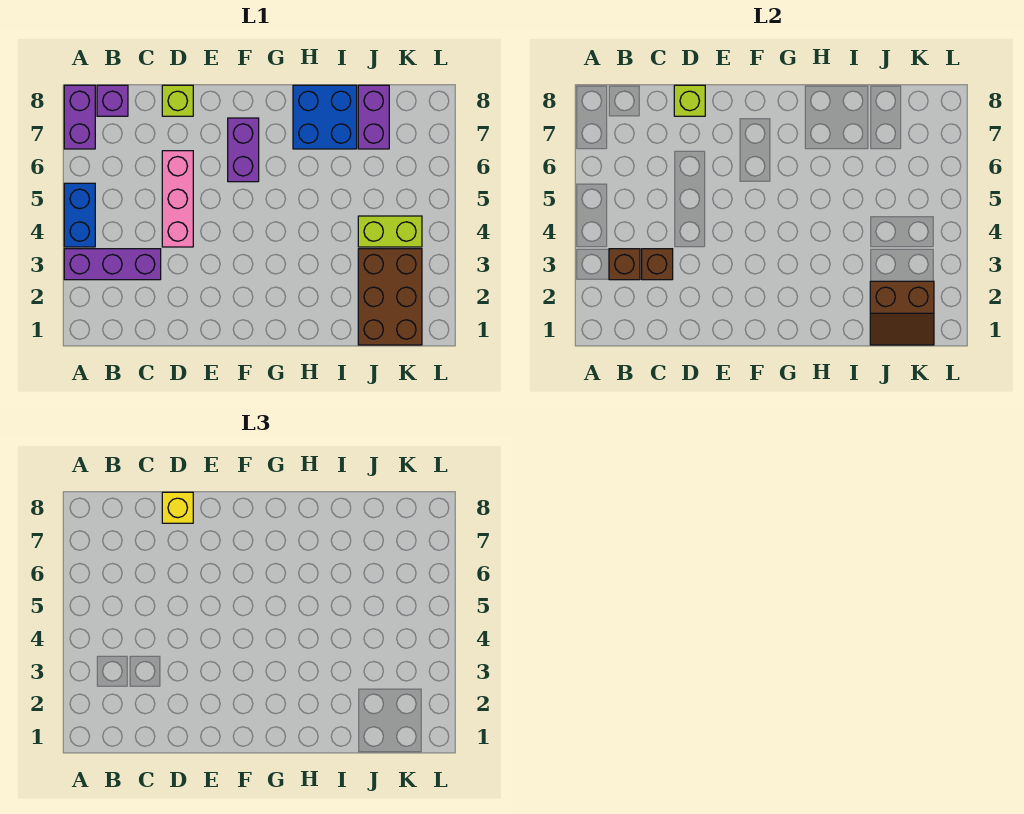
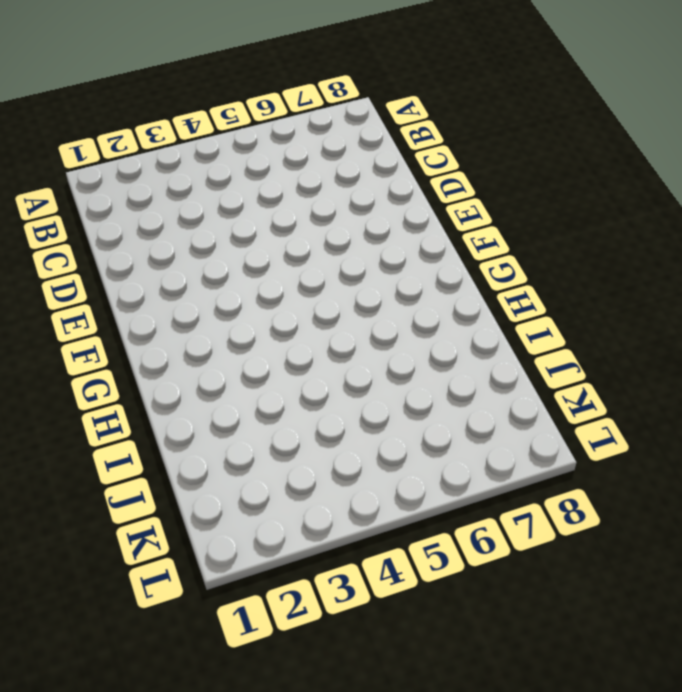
none -> purple 1x3 brick [64,249,161,280]
none -> blue 1x2 brick [64,183,95,247]
none -> purple 1x2 brick [64,85,95,149]

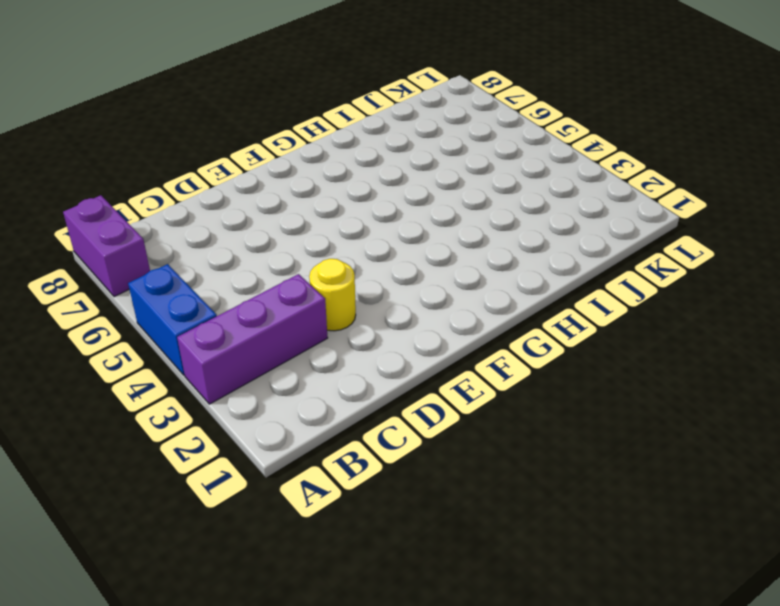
yellow 1x1 round brick [309,259,356,331] -> none
none -> purple 1x1 brick [97,85,128,116]
none -> pink 1x3 brick [162,151,193,247]
none -> lime 1x1 brick [162,85,193,116]

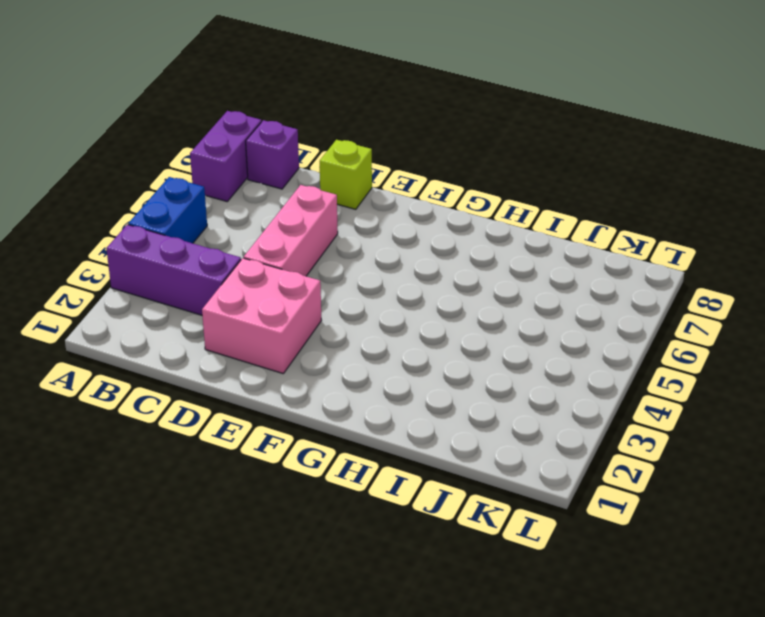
pink 2x2 brick [202,258,321,373] -> none
none -> purple 1x2 brick [228,118,259,182]
none -> blue 2x2 brick [293,85,357,149]
none -> brown 2x3 brick [358,249,422,345]

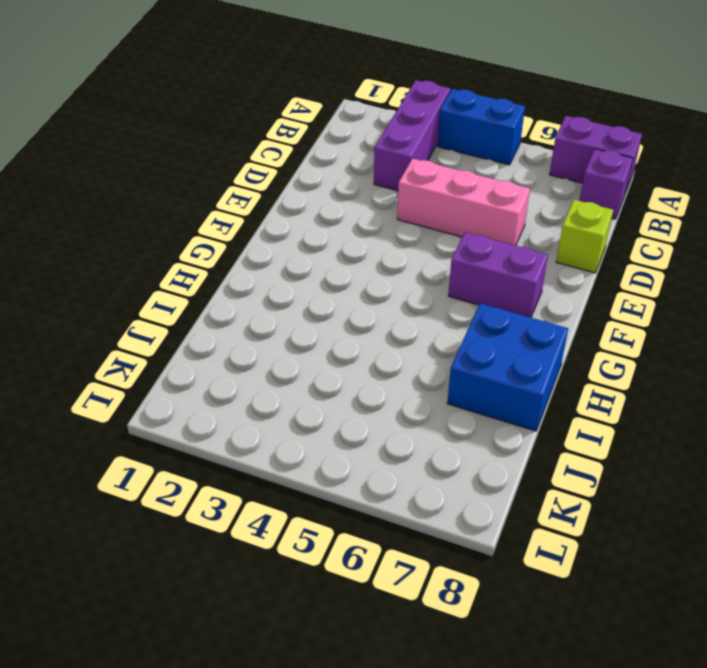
none -> brown 2x3 brick [358,249,422,345]
none -> lime 1x2 brick [358,216,422,247]
none -> purple 1x2 brick [358,85,389,149]

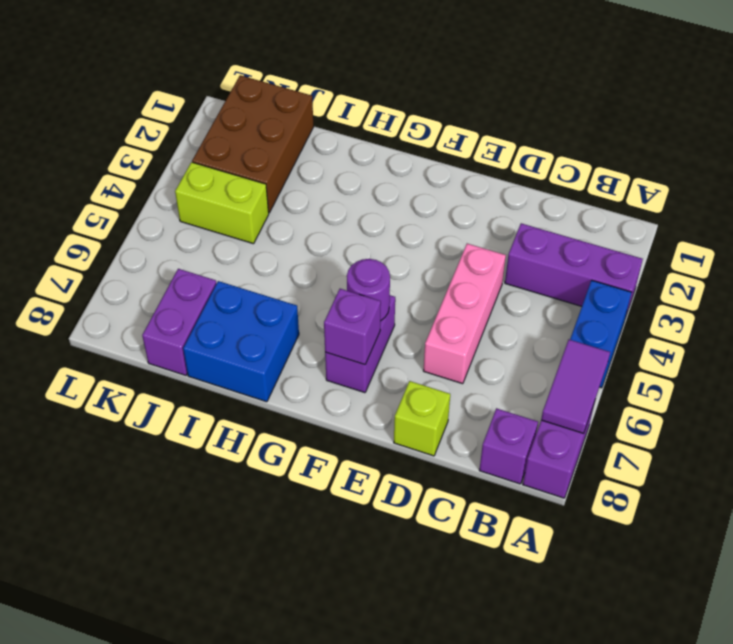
purple 1x2 tile [541,340,610,433] -> none
purple 1x1 round brick [347,259,390,321] -> none
purple 1x1 brick [324,289,381,365] -> none
none -> brown 1x1 brick [609,249,640,280]
none -> brown 1x1 brick [642,249,673,280]
none -> lime 1x1 brick [674,85,705,116]

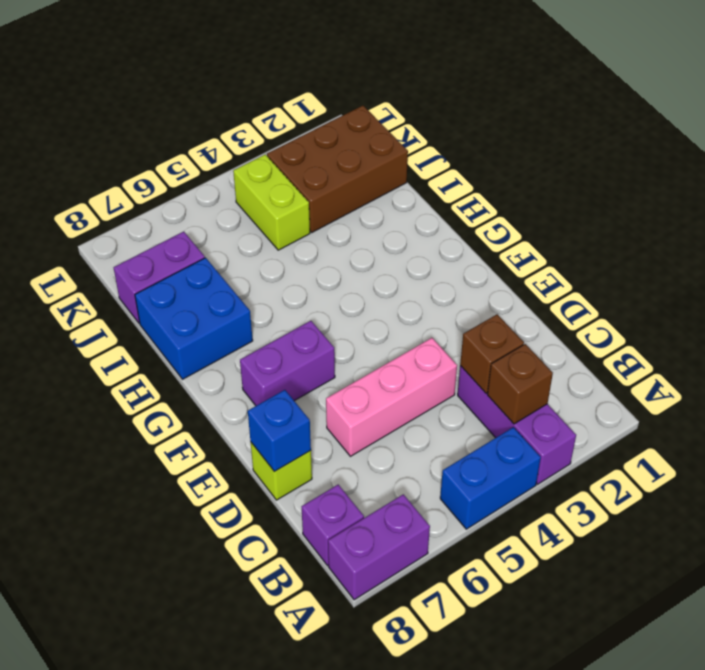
blue 1x1 brick [248,390,311,472] -> lime 1x1 brick [674,85,705,116]
none -> brown 2x2 slope [870,281,934,345]
none -> yellow 1x1 brick [162,492,193,523]

